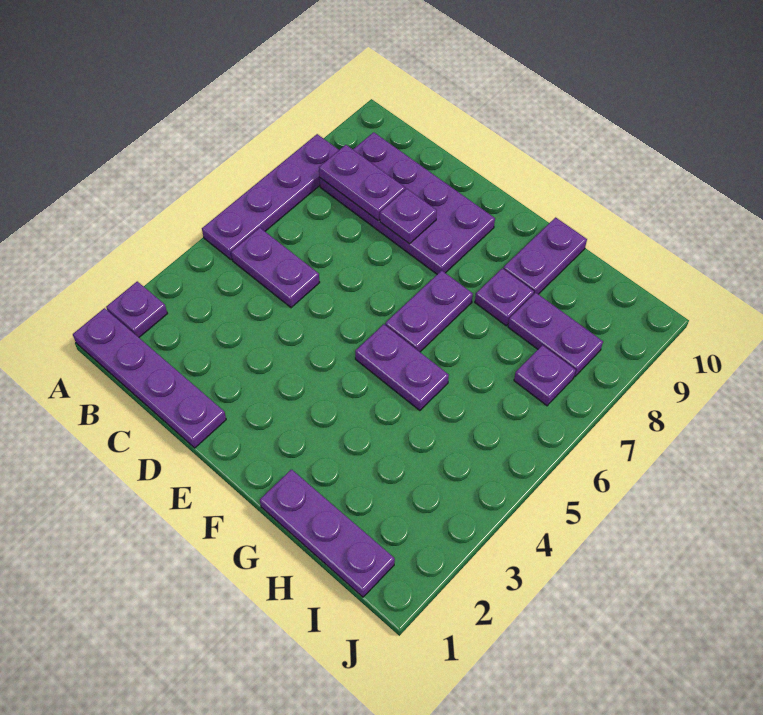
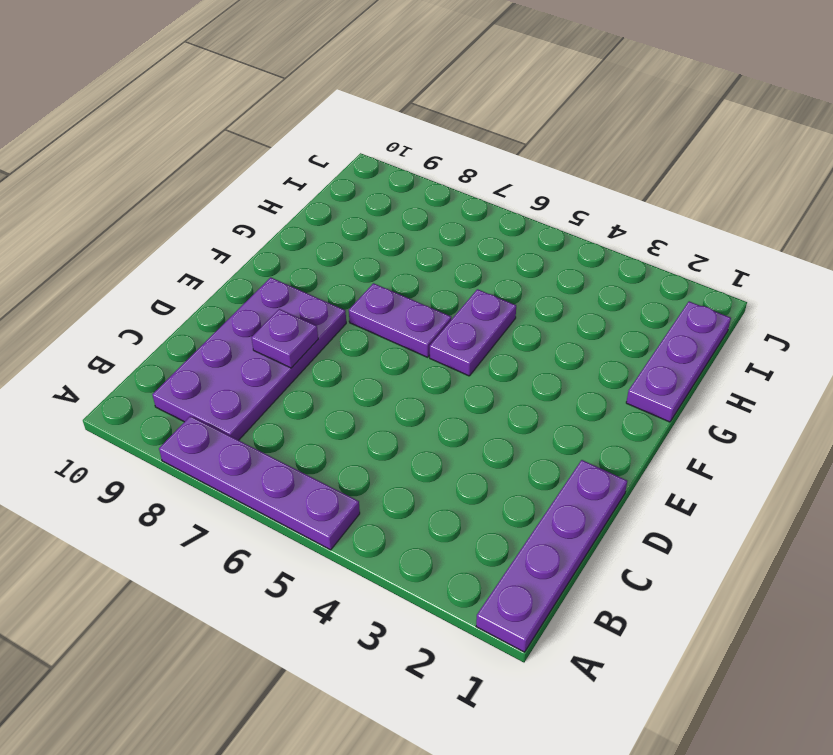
none -> purple 1x1 plate [106,281,167,337]
none -> purple 1x2 plate [231,228,320,308]
none -> purple 1x1 plate [475,268,534,326]

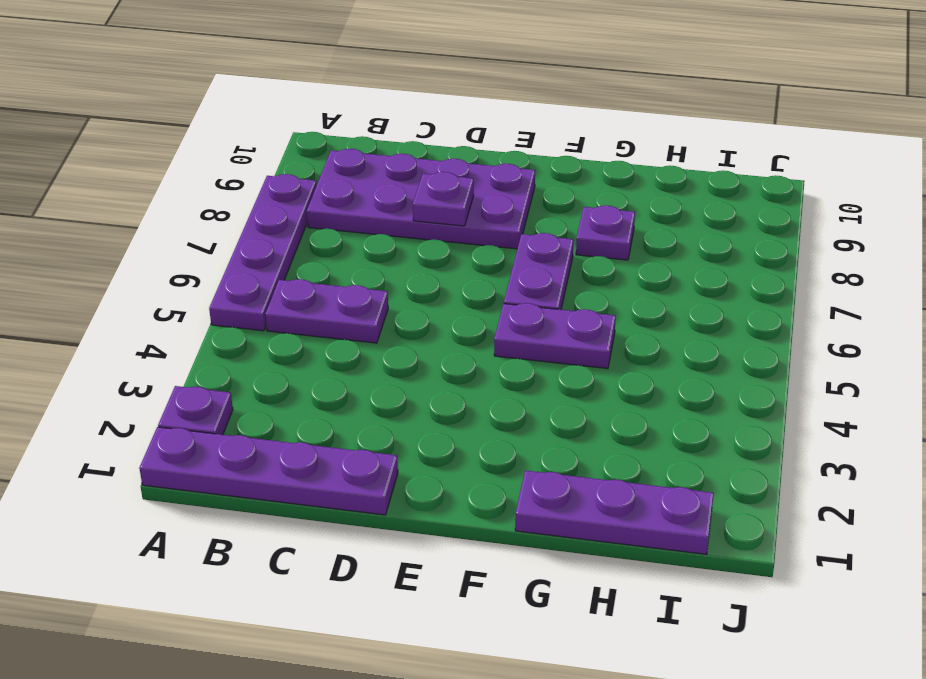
none -> purple 1x2 plate [503,217,587,295]
none -> purple 1x2 plate [508,293,603,377]
none -> purple 1x1 plate [514,345,576,406]

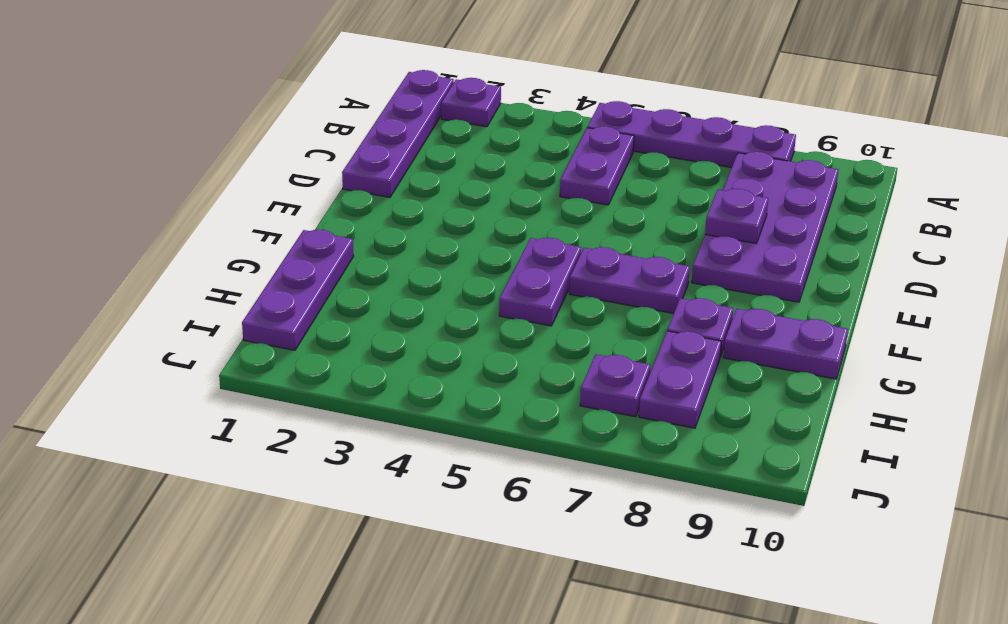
none -> purple 1x2 plate [319,145,405,220]

